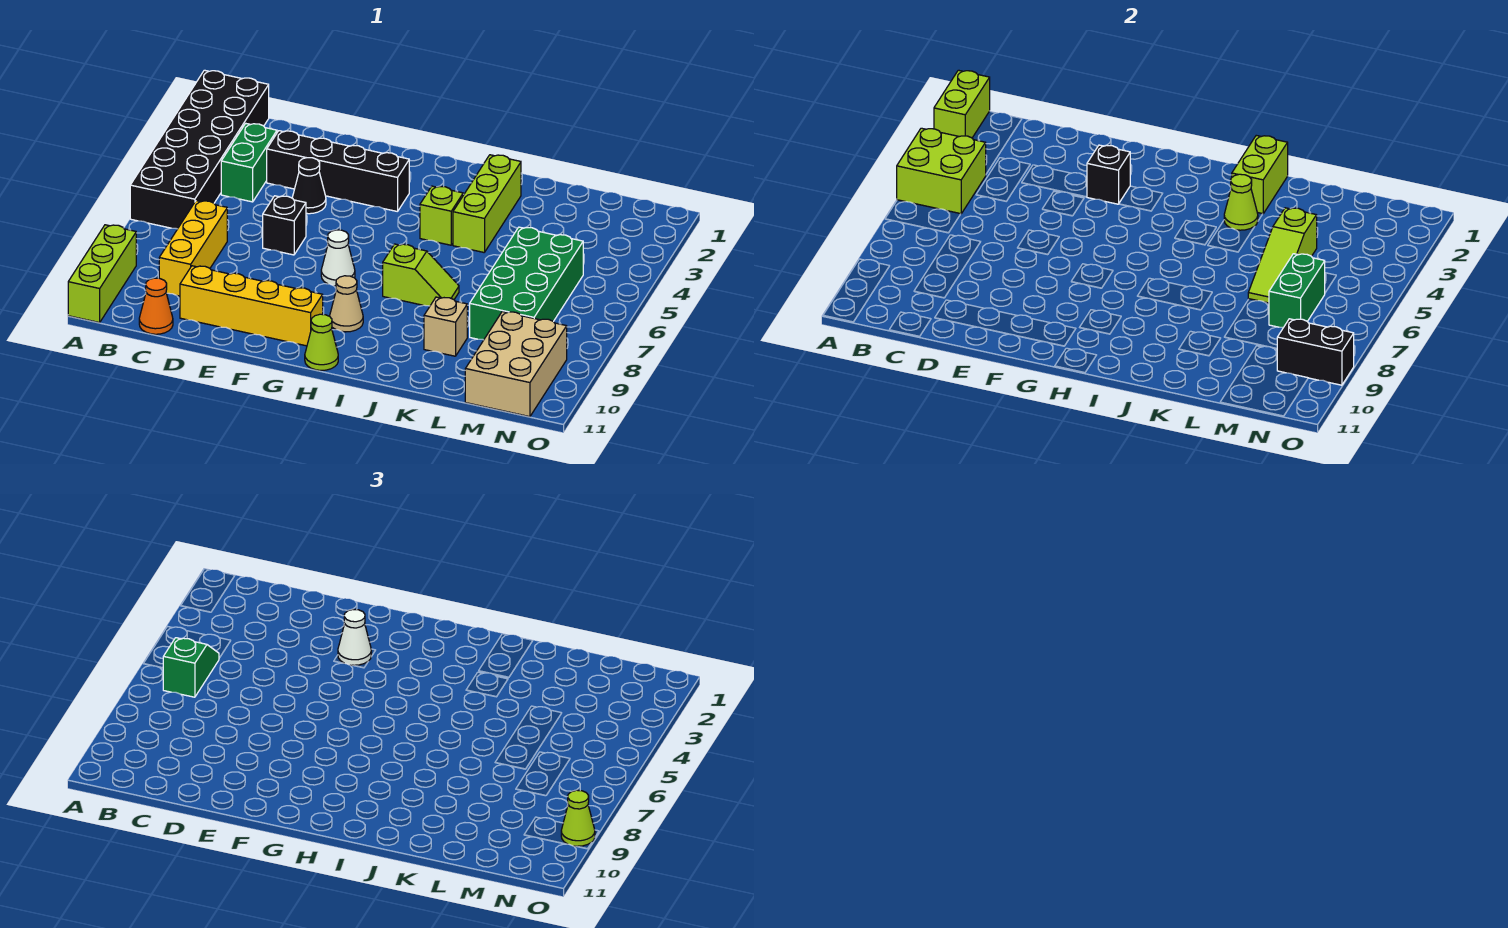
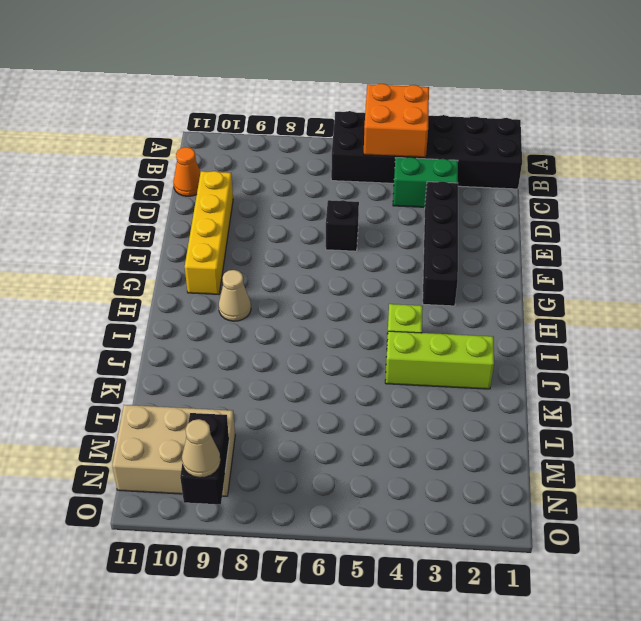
orange 2x2 brick [364,84,429,158] -> lime 2x2 brick [897,128,986,214]
tan 1x1 cone [182,419,220,478] -> lime 1x1 cone [561,790,595,846]
none -> lime 1x3 brick [68,225,136,323]
none -> yellow 1x3 brick [159,201,227,296]
none -> black 1x1 cone [292,158,326,214]

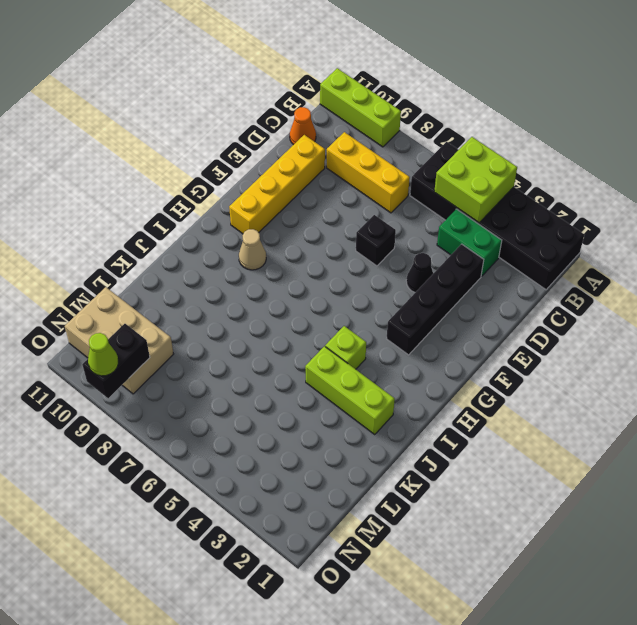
none -> white 1x1 cone [321,230,355,286]
none -> lime 1x1 cone [305,314,338,370]
none -> lime 1x2 slope [383,244,459,306]

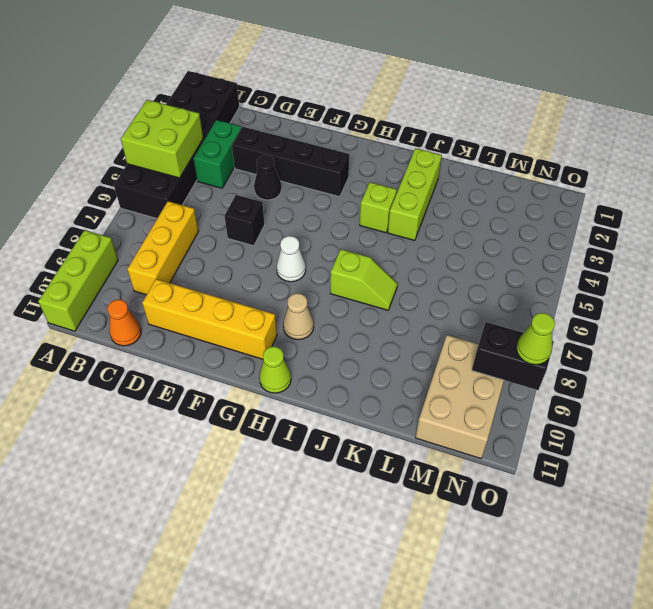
none -> tan 1x1 brick [424,297,467,356]
none -> green 2x4 brick [470,227,583,340]
none -> lime 1x2 brick [934,70,990,138]

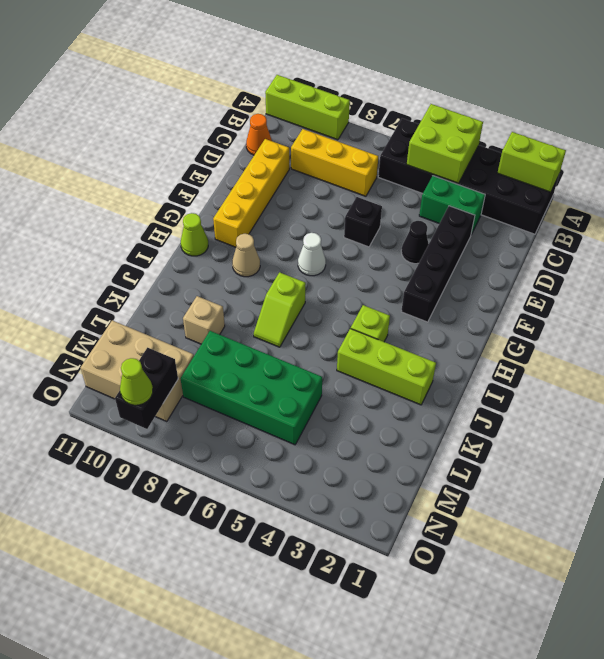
none -> black 1x1 brick [1087,145,1130,204]
none -> lime 1x2 brick [1232,135,1288,214]
none -> lime 1x1 cone [1224,174,1258,230]

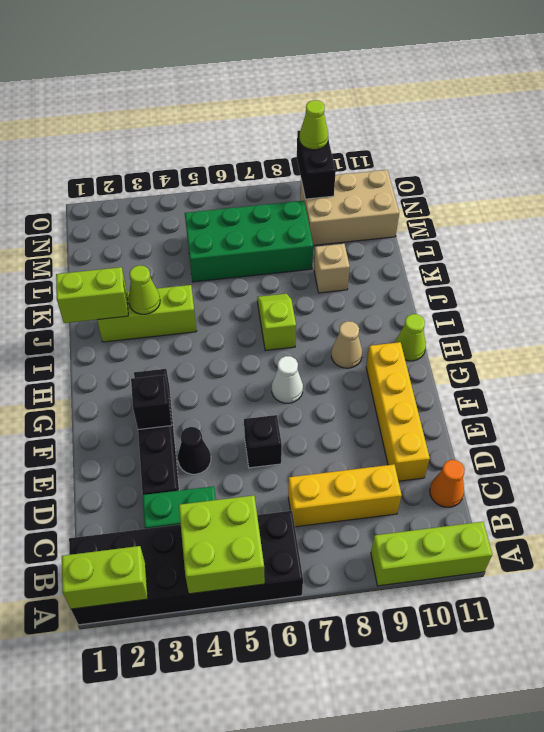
none -> lime 1x1 brick [420,186,463,245]
none -> lime 1x3 slope [1248,208,1317,303]
none -> green 1x2 brick [1269,254,1325,328]

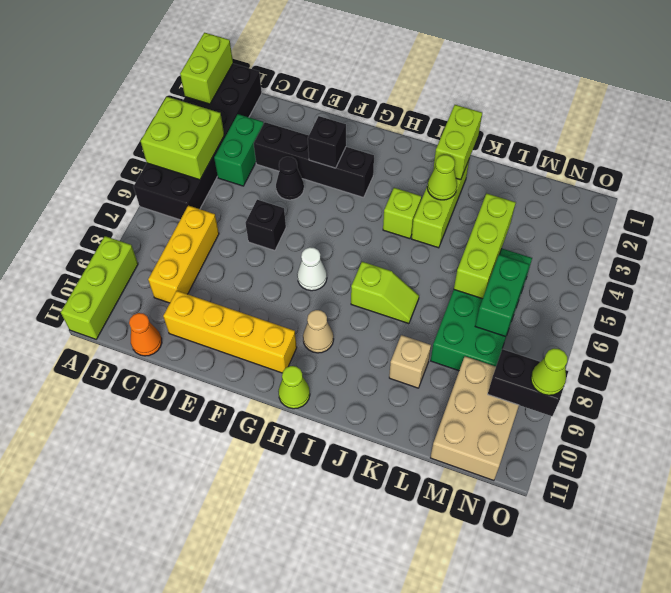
lime 1x3 brick [454,193,516,299] -> lime 1x3 slope [1248,208,1317,303]
none -> green 1x2 slope [163,638,219,697]
none -> white 1x1 cone [338,610,371,665]

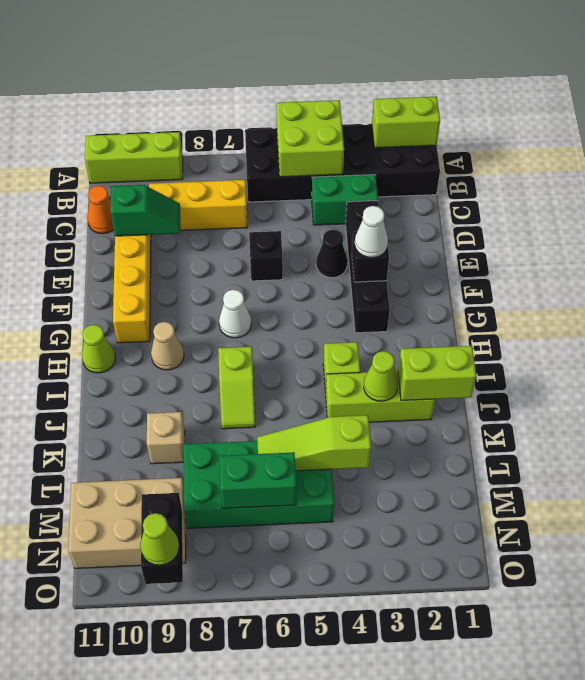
green 1x2 slope [110,185,181,236] -> green 1x2 slope moved to [163,638,219,697]

